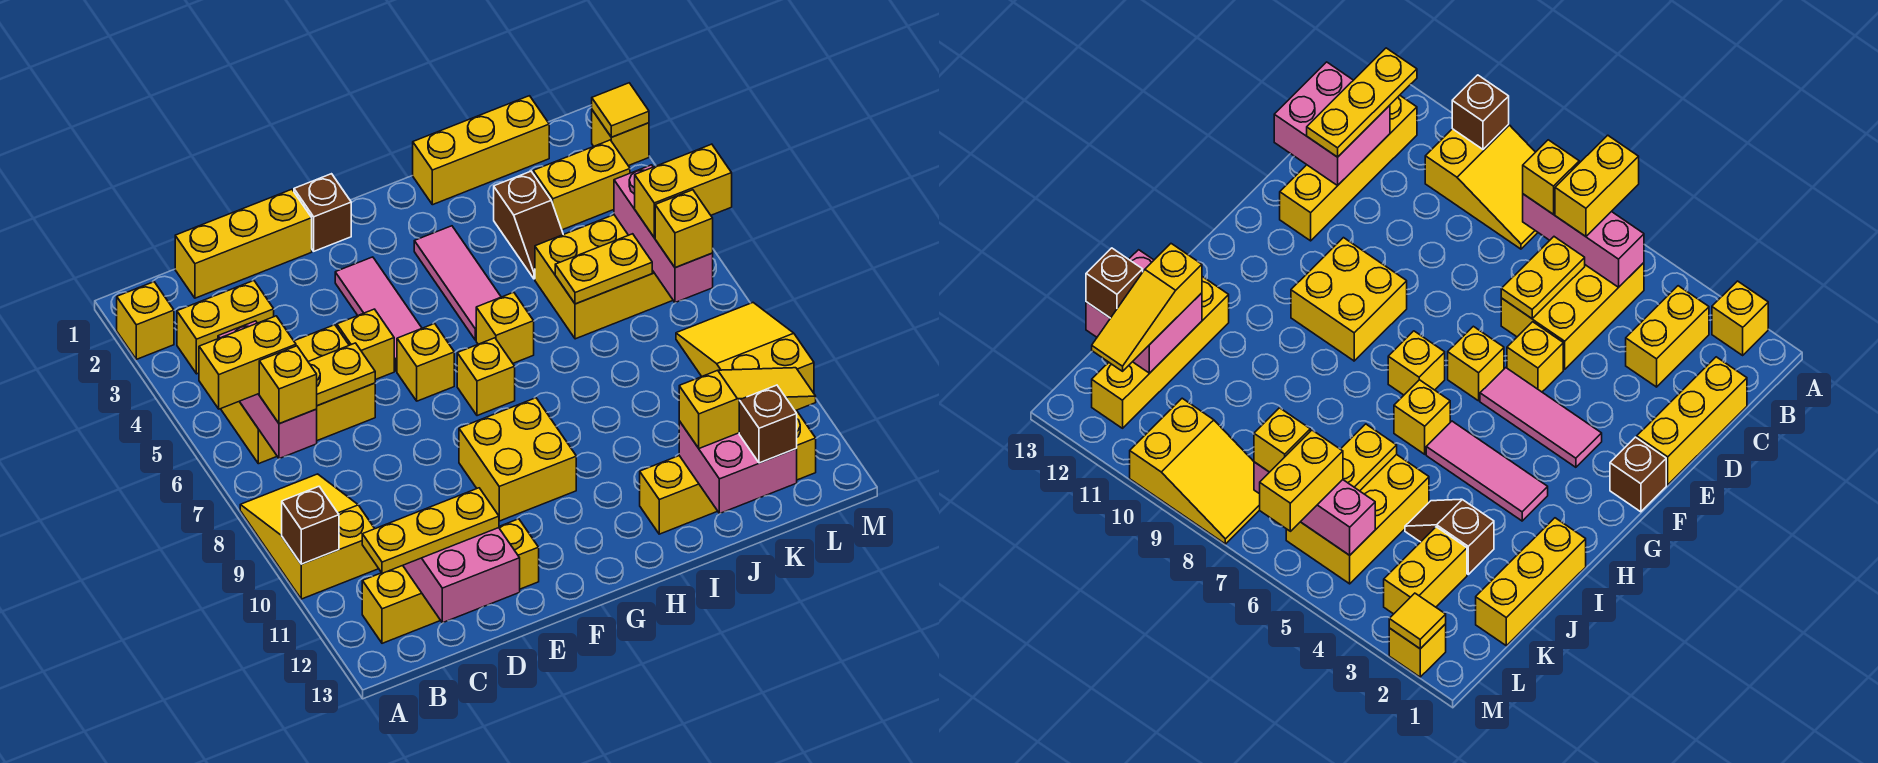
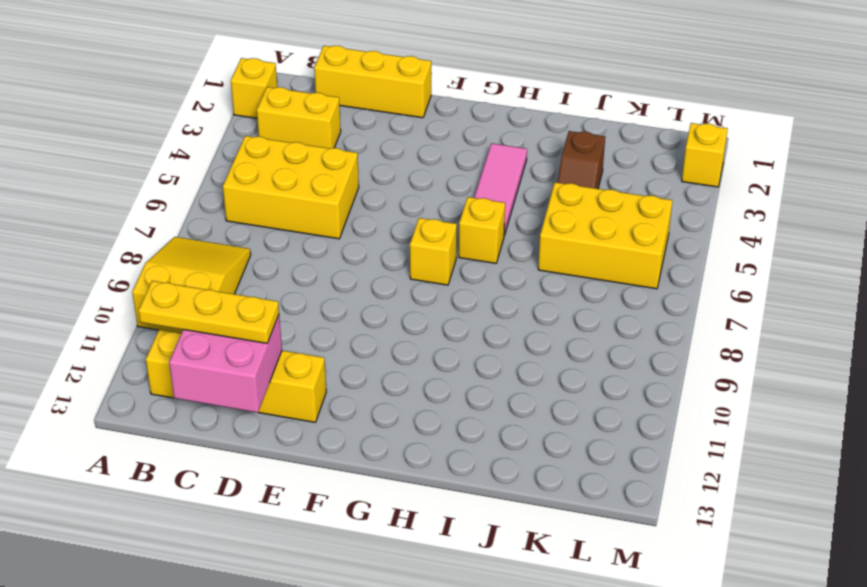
none -> yellow 1x1 brick [337,309,394,380]
none -> brown 1x1 brick [294,174,351,251]
none -> pink 1x3 tile [335,257,422,371]
none -> yellow 1x1 brick [397,324,454,401]

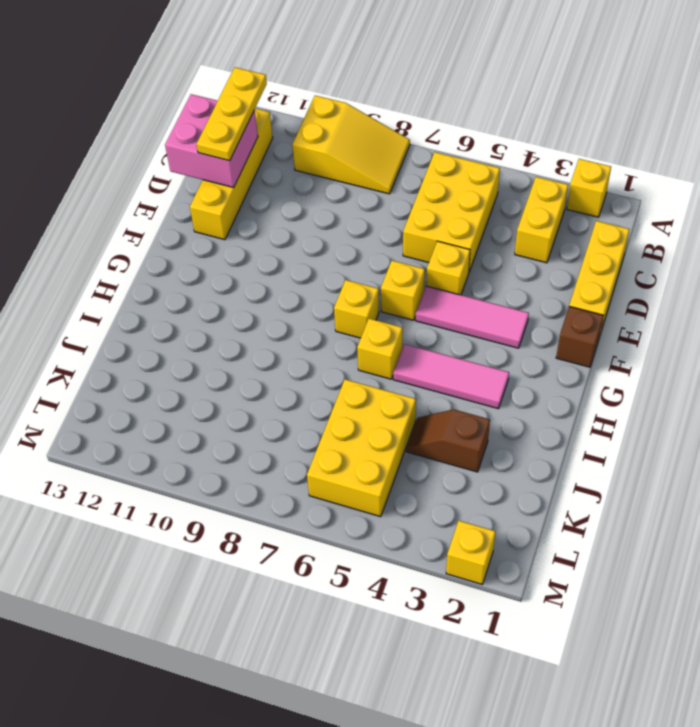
none -> yellow 2x2 brick [459,398,576,521]
none -> yellow 1x3 brick [413,96,549,205]
none -> yellow 1x4 brick [640,410,816,534]
none -> yellow 1x2 brick [533,140,630,230]

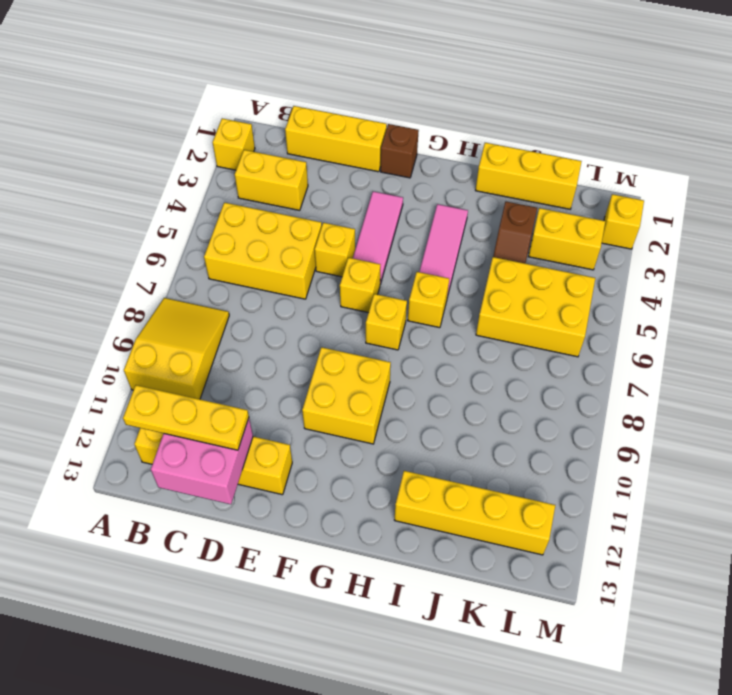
none -> yellow 2x3 slope [676,303,814,393]
none -> brown 1x1 brick [281,487,339,564]
none -> pink 1x3 brick [218,321,317,459]
none -> yellow 1x2 plate [308,343,375,406]

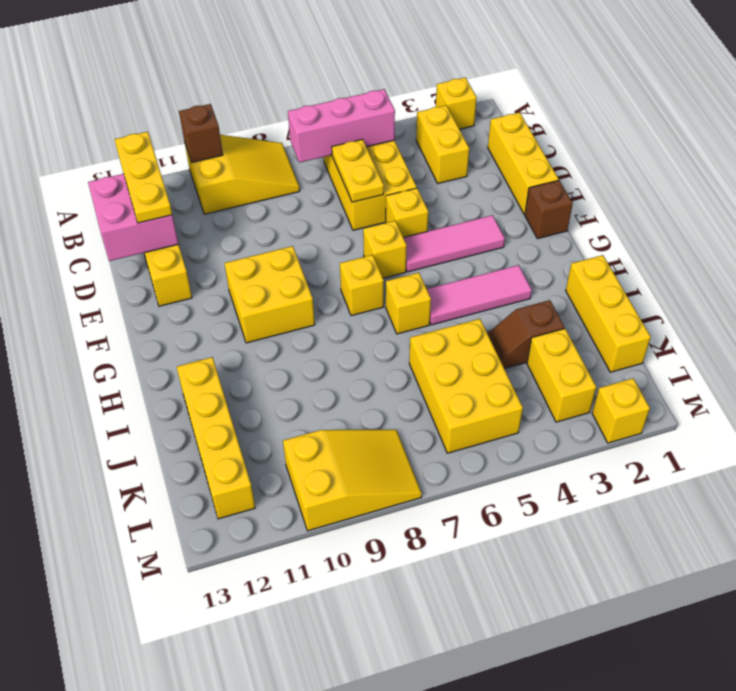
none -> yellow 1x2 plate [555,234,652,304]
none -> pink 2x2 brick [679,421,797,514]
none -> pink 1x3 brick [614,165,713,303]
none -> yellow 1x1 tile [592,83,649,137]

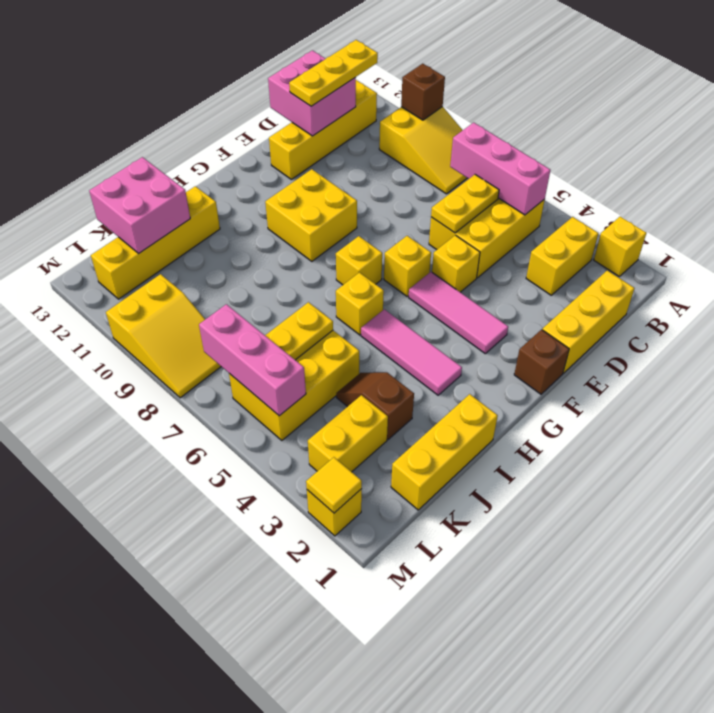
none -> yellow 1x2 brick [199,316,296,409]
none -> yellow 1x1 brick [259,346,317,424]
none -> yellow 1x3 slope [679,368,816,448]
none -> brown 1x1 brick [739,385,797,463]

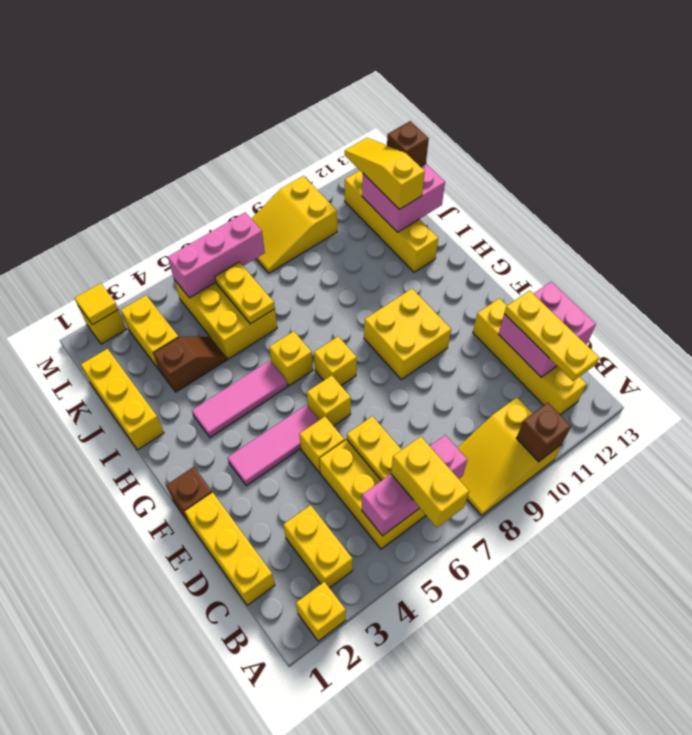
none -> yellow 1x1 brick [259,346,317,424]
none -> yellow 1x2 brick [635,144,732,238]
none -> yellow 1x1 brick [655,190,713,267]

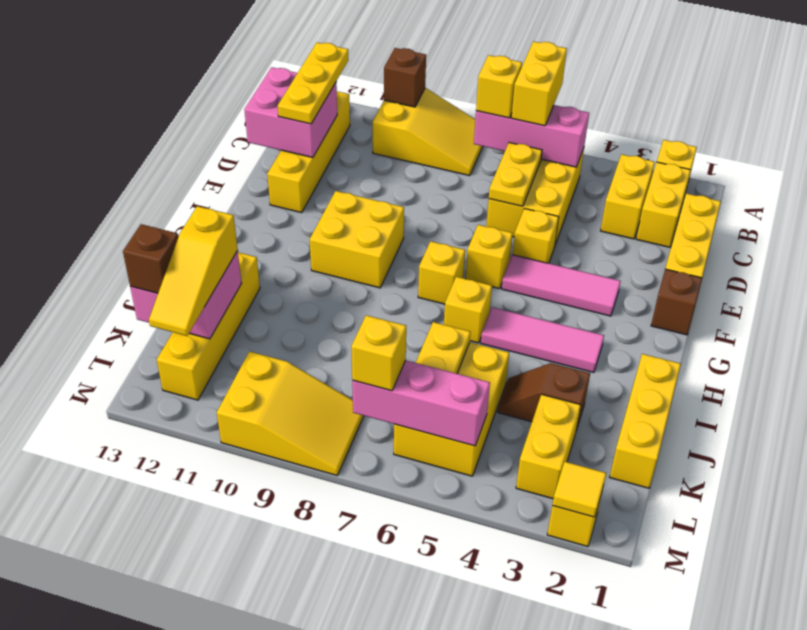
yellow 1x2 brick [636,162,690,247] -> yellow 1x2 brick moved to [635,144,732,238]

